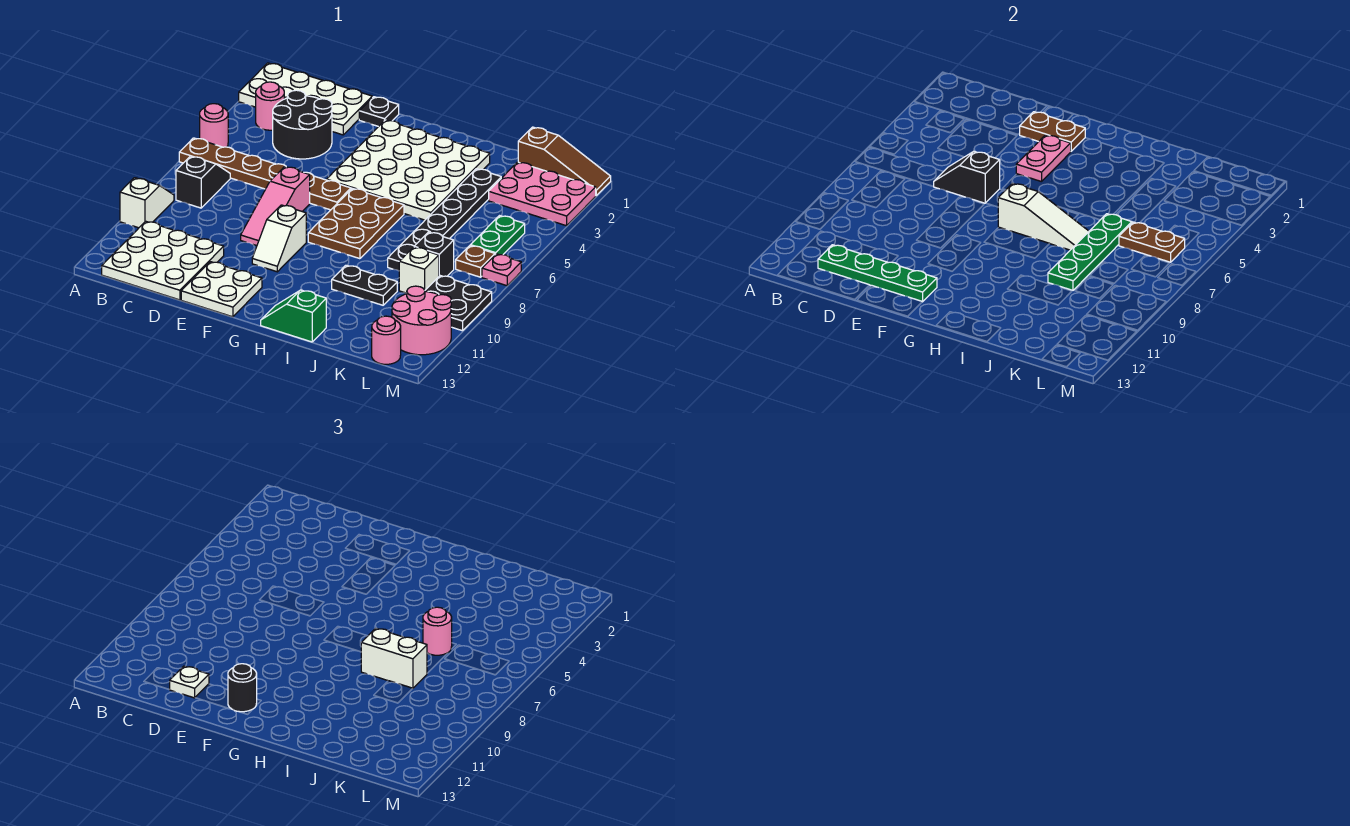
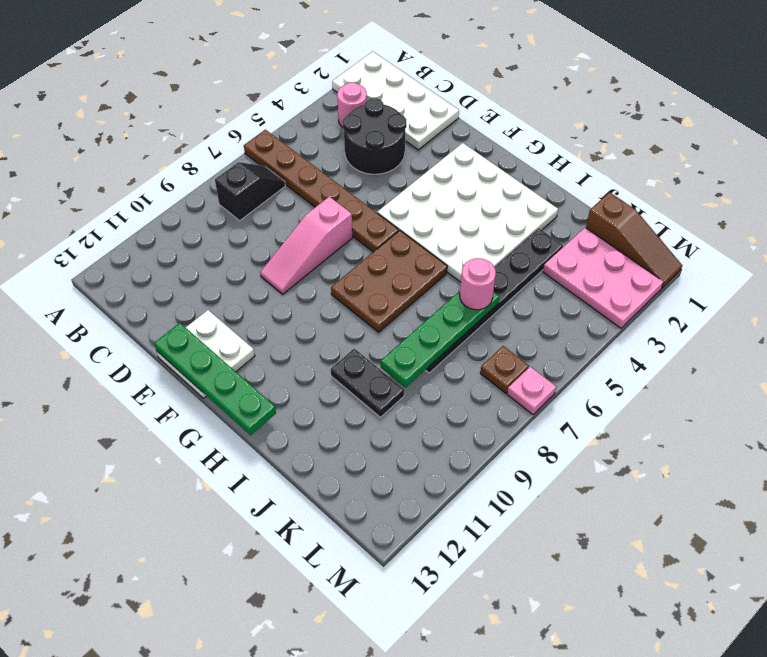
green 1x4 plate [154,323,276,435] -> green 1x4 plate moved to [818,245,937,302]
none -> pink 1x1 round brick [200,104,228,147]
none -> white 1x2 slope [120,178,174,228]
none -> white 3x3 plate [102,221,224,300]
none -> black 1x1 plate [359,97,399,127]

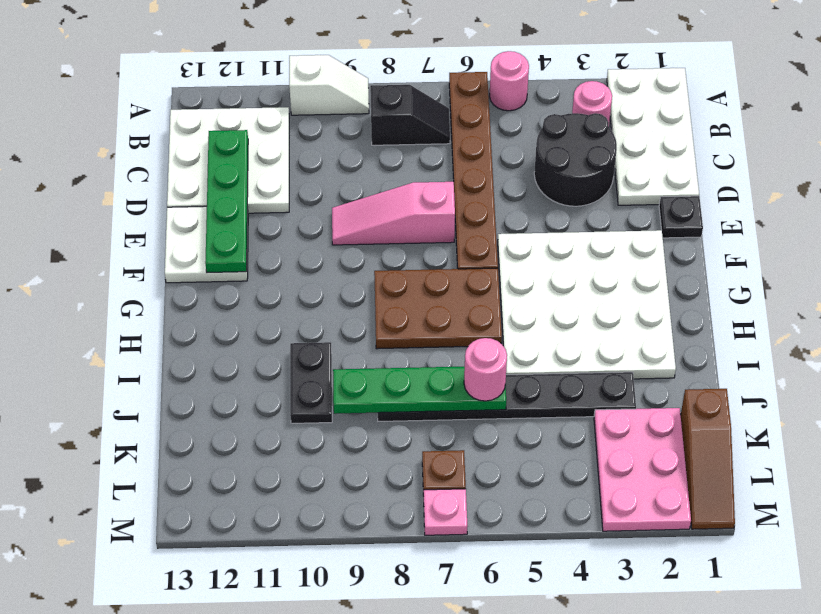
none -> white 1x2 slope [252,205,306,272]
none -> green 1x2 slope [261,290,326,342]
none -> black 1x1 brick [414,232,454,276]
none -> white 1x1 brick [399,247,439,293]

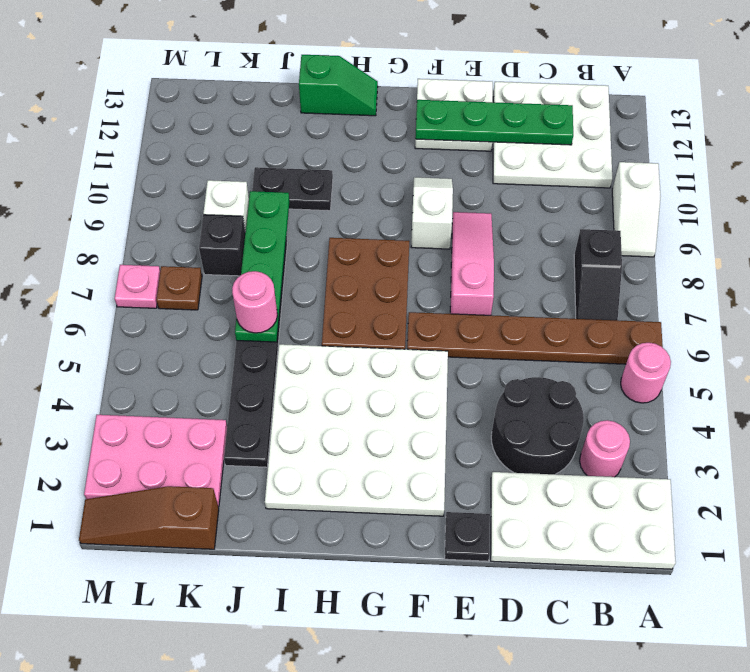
none -> green 1x2 plate [470,216,525,255]
none -> black 2x2 plate [425,276,492,331]
none -> pink 2x2 round brick [392,286,451,355]
none -> pink 1x1 round brick [372,316,401,364]

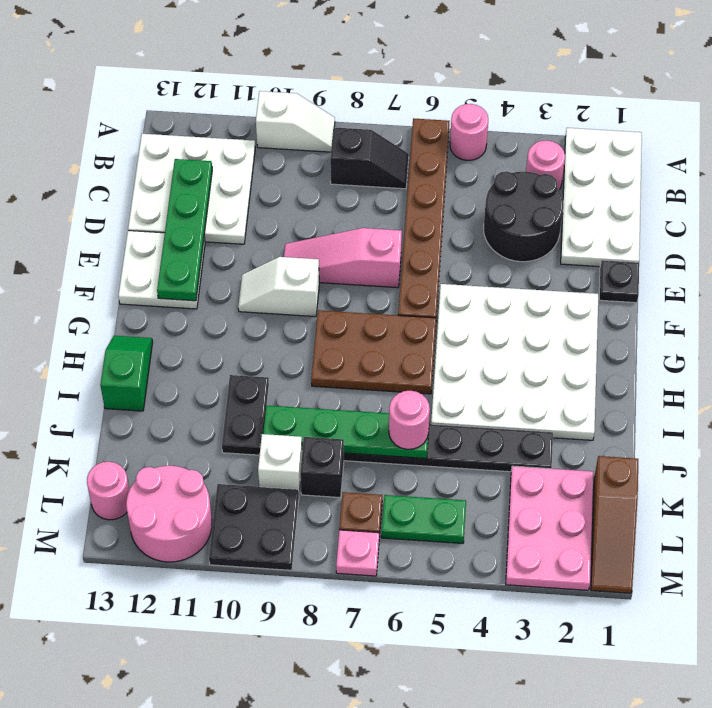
none -> black 1x2 slope [933,152,1000,203]
none -> brown 1x2 plate [1020,112,1085,151]
none -> pink 1x2 plate [1016,135,1071,182]
none -> white 1x3 slope [998,183,1089,250]

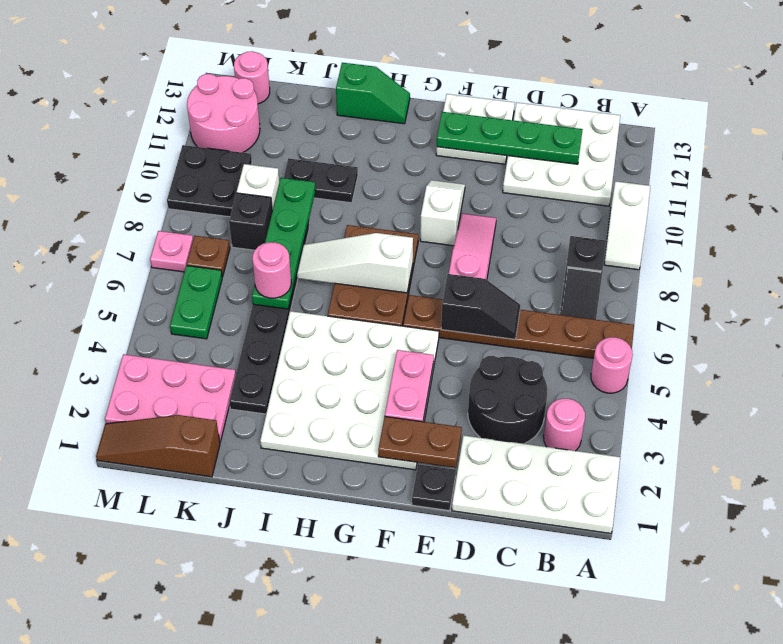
none -> brown 1x2 plate [1119,222,1185,262]
none -> white 1x1 plate [169,666,209,698]
none -> black 1x1 round brick [228,664,257,712]
none -> white 1x2 brick [361,628,427,689]

